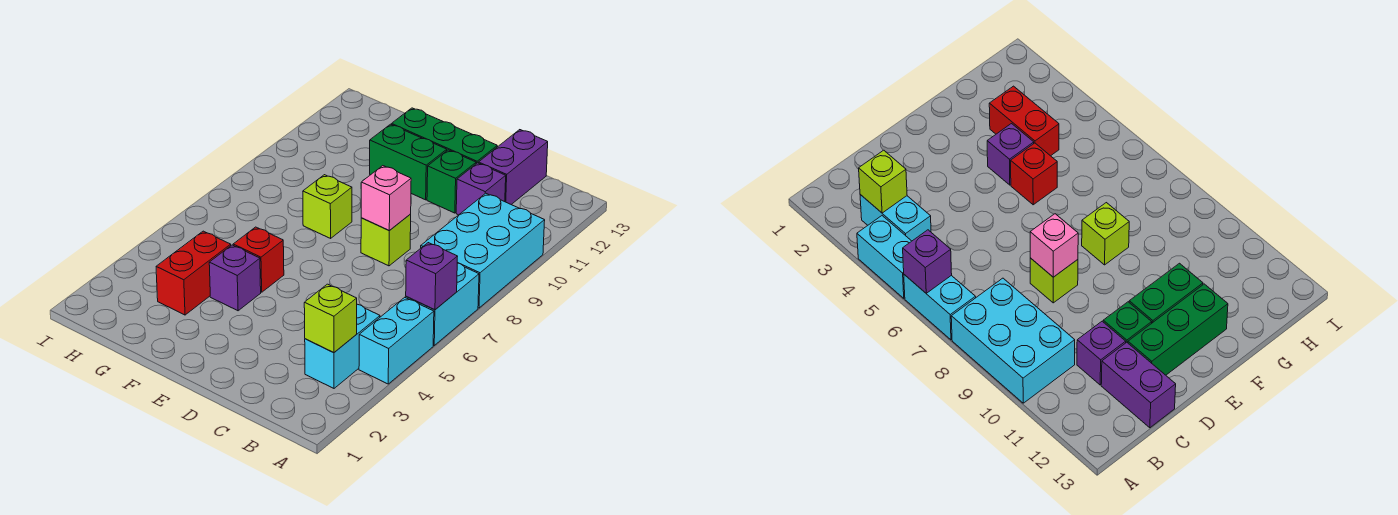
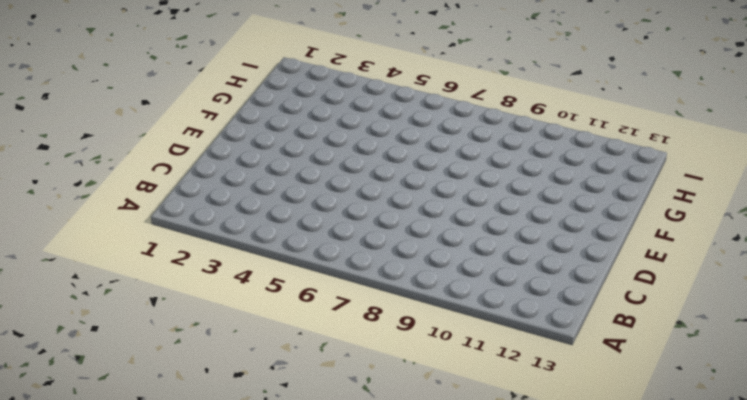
none -> cyan 1x2 brick [359,297,434,384]
none -> cyan 1x2 brick [406,263,479,345]
none -> cyan 2x3 brick [421,193,545,308]

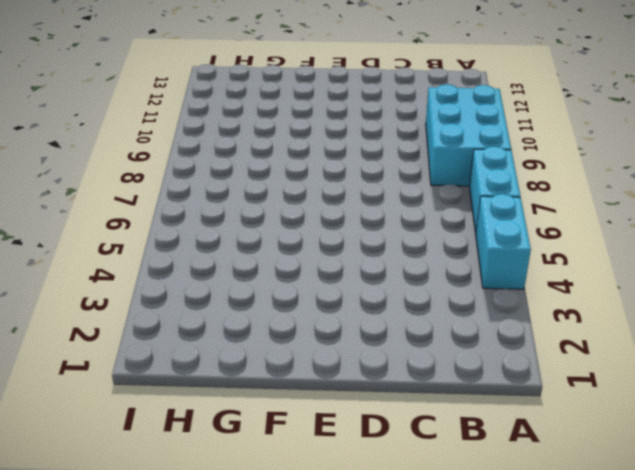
none -> cyan 1x2 brick [305,304,380,388]
none -> purple 1x1 brick [456,163,506,215]
none -> purple 1x2 brick [479,130,548,205]

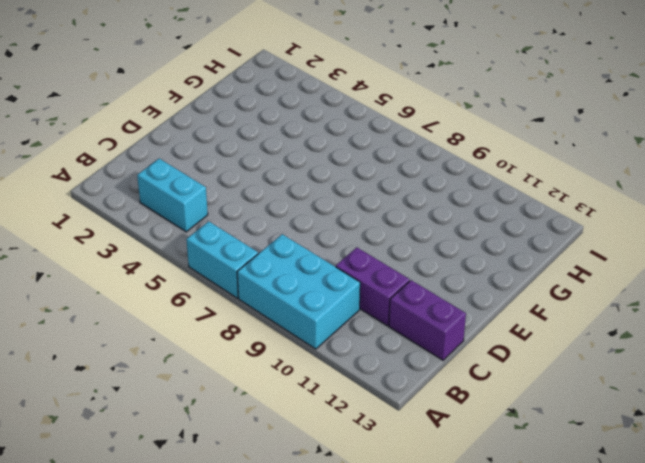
purple 1x2 brick [336,247,410,326] -> purple 1x1 brick [456,163,506,215]
none -> cyan 1x2 brick [359,297,434,384]
none -> lime 1x1 brick [361,214,411,266]
none -> green 1x1 brick [427,150,476,213]

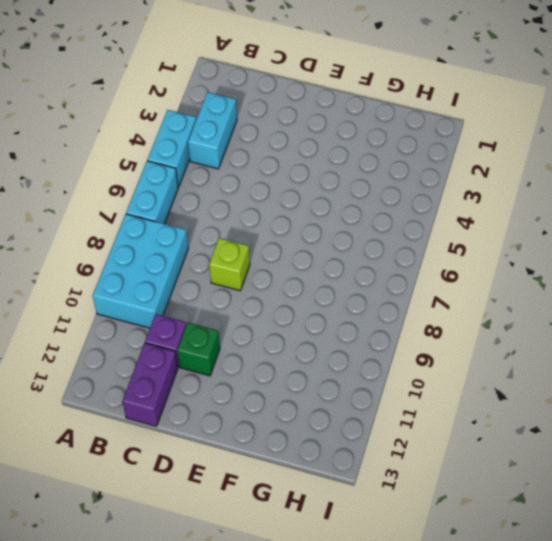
none -> green 1x3 brick [391,108,497,164]
none -> green 1x2 brick [370,124,447,200]
none -> purple 1x1 brick [209,245,261,311]

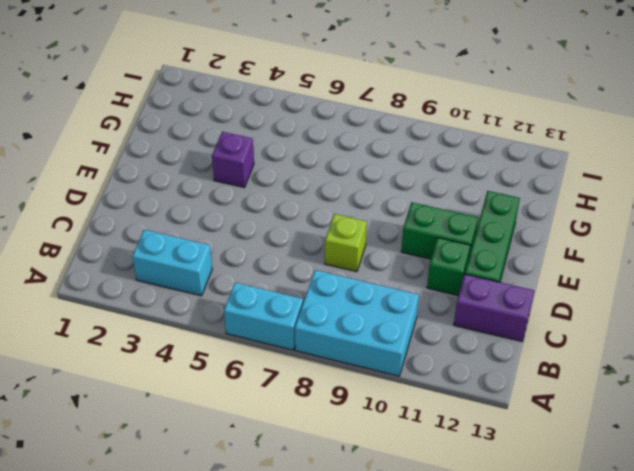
green 1x2 brick [401,202,478,259] -> green 1x2 brick turned to [370,124,447,200]
none -> cyan 1x2 brick [359,297,434,384]
none -> purple 1x1 brick [456,163,506,215]
none -> red 1x1 brick [233,227,284,292]

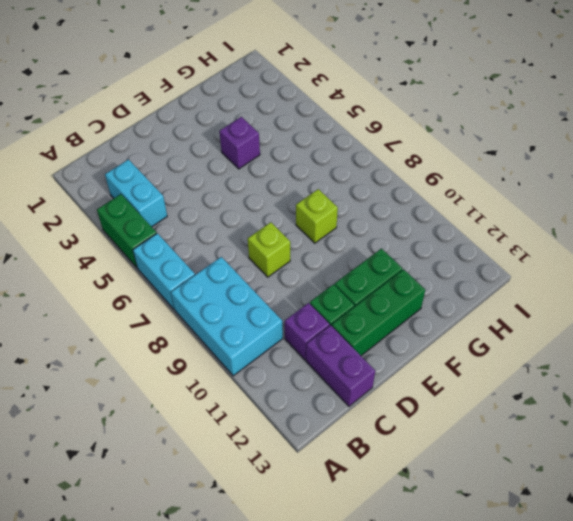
green 1x2 brick [97,194,157,268] -> cyan 1x2 brick [359,297,434,384]
none -> red 1x1 brick [233,227,284,292]
none -> red 1x2 brick [156,231,231,315]
none -> purple 1x1 brick [406,243,458,310]

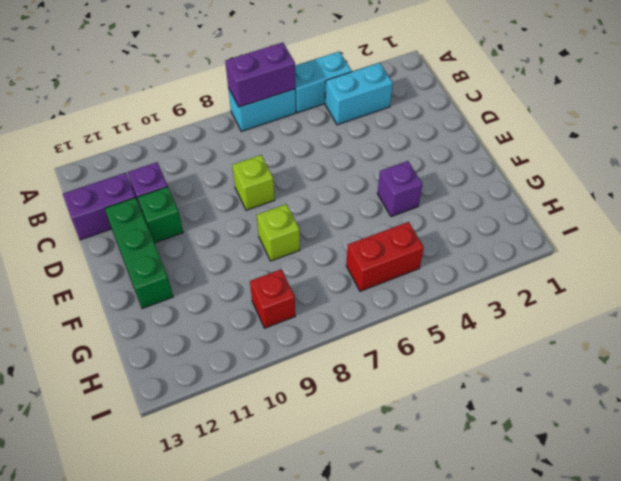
purple 1x2 brick [225,43,295,107] -> purple 1x1 brick [406,243,458,310]
red 1x2 brick [346,222,424,291] -> red 1x2 brick moved to [156,231,231,315]
red 1x1 brick [250,269,295,328] -> red 1x1 brick moved to [233,227,284,292]
none -> cyan 2x3 brick [421,193,545,308]
none -> green 1x2 brick [370,124,447,200]
none -> lime 1x1 brick [304,284,357,353]

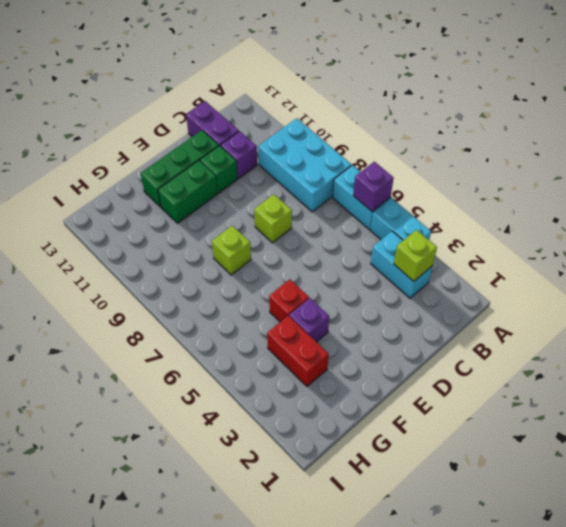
none -> pink 1x1 brick [361,166,411,231]

